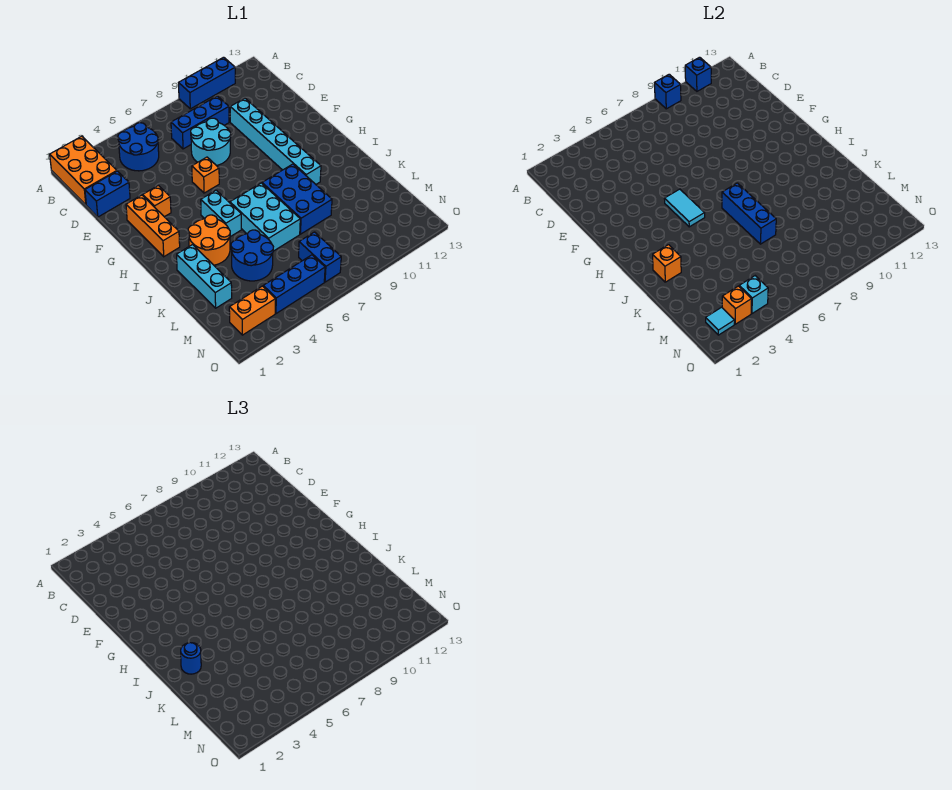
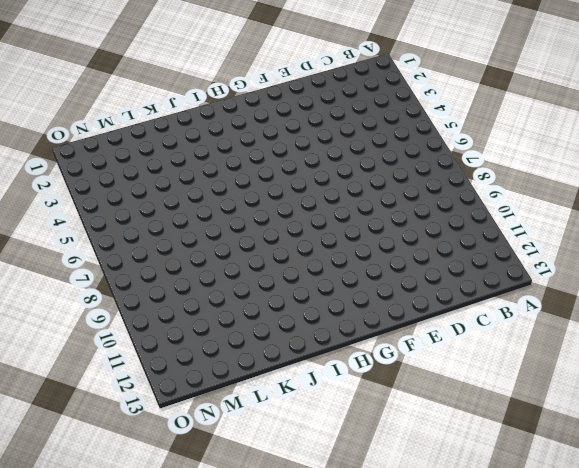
none -> orange 2x3 brick [50,136,117,205]
none -> blue 1x3 brick [179,57,235,109]
none -> blue 2x2 round brick [118,123,159,171]

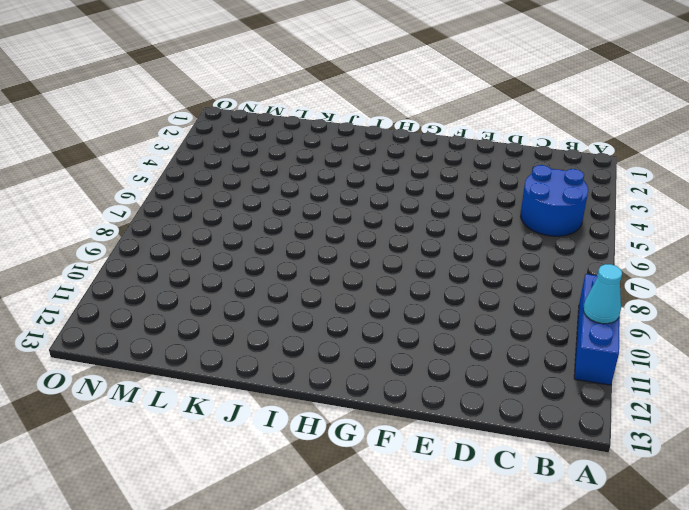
cyan 1x1 cone [583,264,622,324] -> none
none -> orange 2x3 brick [50,136,117,205]
none -> blue 1x3 brick [171,96,229,149]
none -> blue 1x2 brick [85,171,130,217]

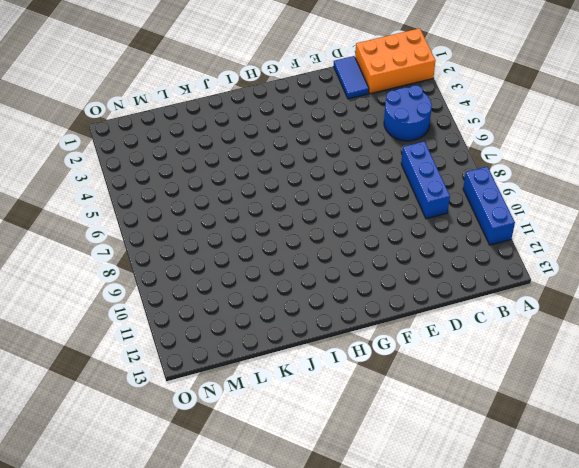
blue 1x2 tile [334,56,369,99] -> blue 1x2 brick [85,171,130,217]
none -> cyan 2x2 round brick [191,118,231,166]
none -> cyan 1x6 brick [230,98,321,184]
none -> orange 1x3 brick [126,195,180,257]

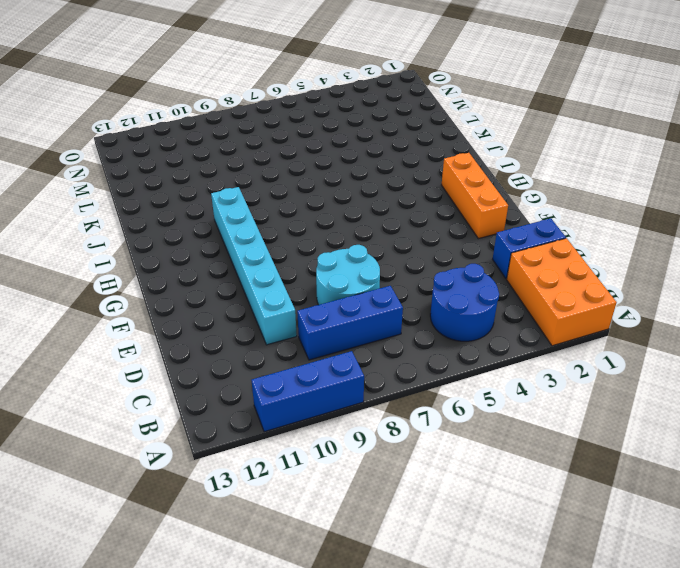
none -> orange 1x1 brick [143,185,171,217]
none -> orange 1x1 brick [192,157,219,193]
none -> cyan 1x2 brick [201,190,241,237]

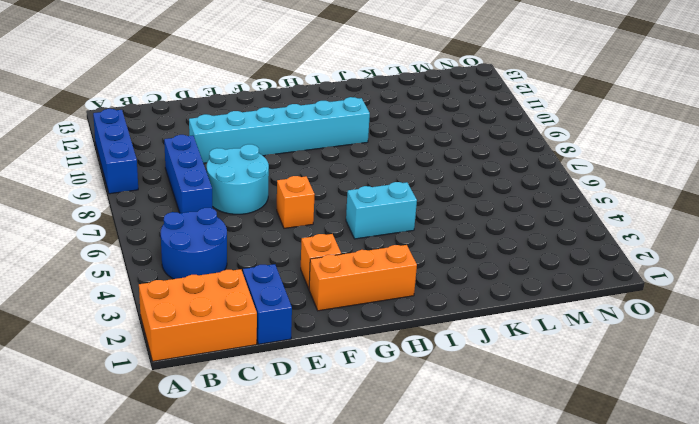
none -> orange 2x2 round brick [188,215,230,265]
none -> cyan 2x3 brick [230,183,300,251]
none -> blue 2x3 brick [262,164,332,234]

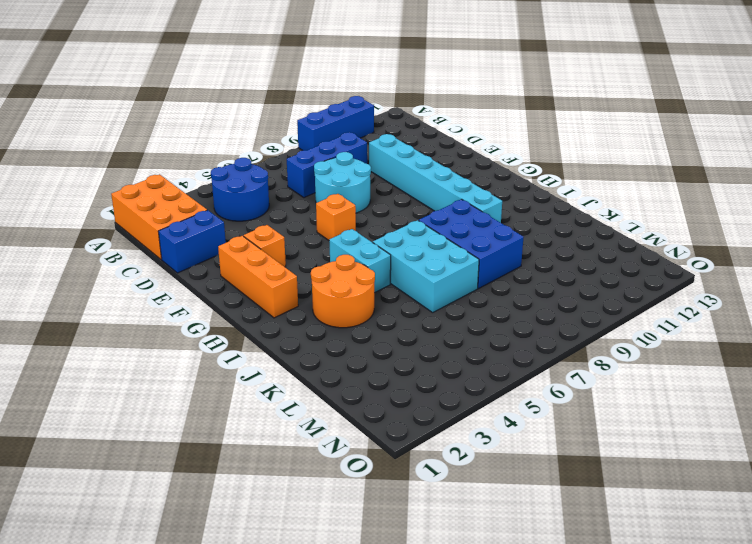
none -> cyan 1x3 brick [177,245,232,308]
none -> blue 2x2 round brick [231,230,273,281]
none -> blue 1x2 brick [299,232,341,282]

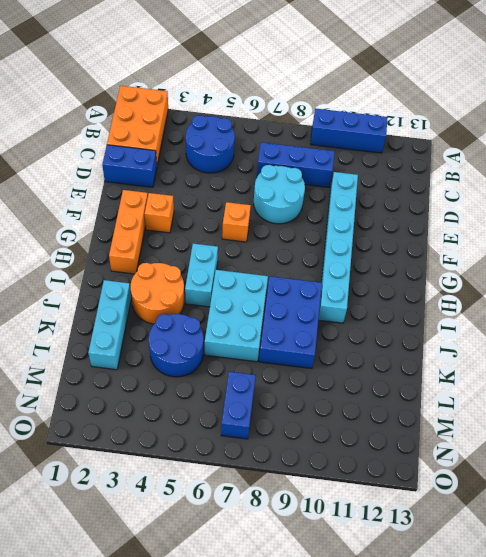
none -> orange 1x2 brick [229,286,276,335]
none -> blue 1x3 brick [263,255,325,314]
none -> blue 1x1 brick [655,74,681,109]

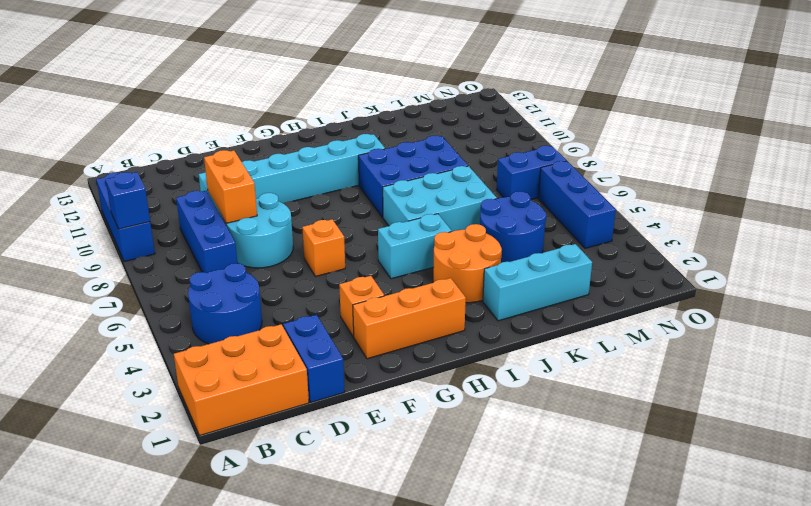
orange 1x2 brick [204,150,257,223] -> orange 1x2 brick moved to [229,286,276,335]
none -> blue 1x1 brick [685,57,711,91]
none -> cyan 1x2 tile [664,189,705,227]
none -> blue 1x3 brick [722,183,776,244]

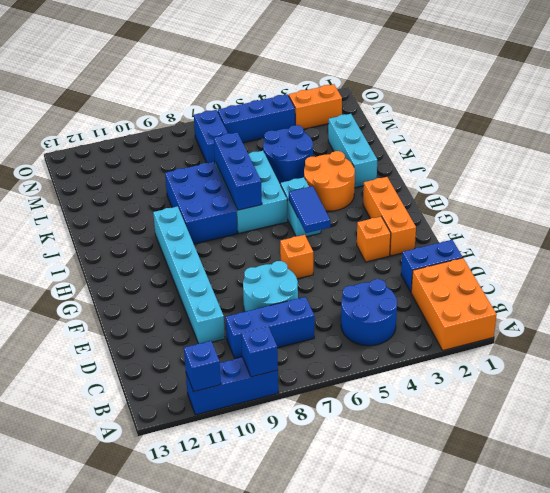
blue 1x2 tile [289,186,330,233] -> cyan 1x2 tile [664,189,705,227]
none -> orange 1x1 brick [653,245,681,282]
none -> cyan 1x1 tile [706,307,735,335]
none -> orange 1x1 brick [722,286,752,324]

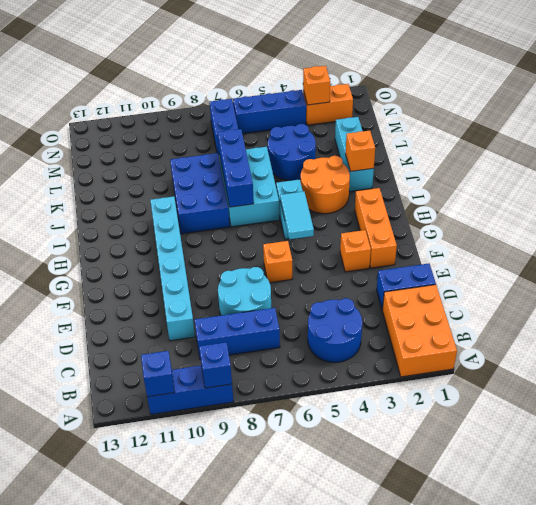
none -> cyan 1x1 tile [706,307,735,335]
none -> cyan 1x1 brick [739,276,768,314]
none -> blue 1x1 round brick [181,643,201,674]

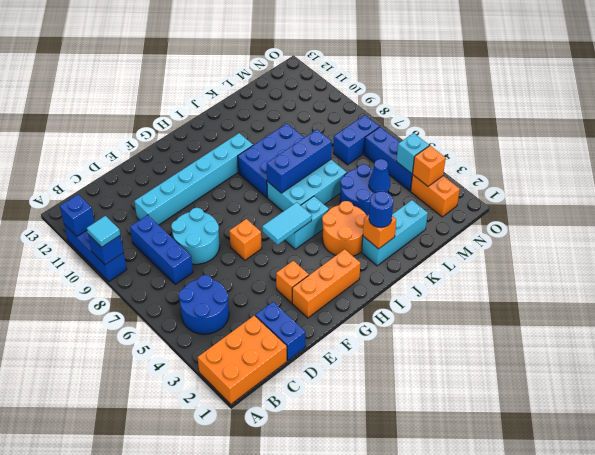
cyan 1x1 tile [87,216,120,247] -> cyan 1x1 tile moved to [706,307,735,335]
blue 1x1 cone [369,159,390,193] -> none

